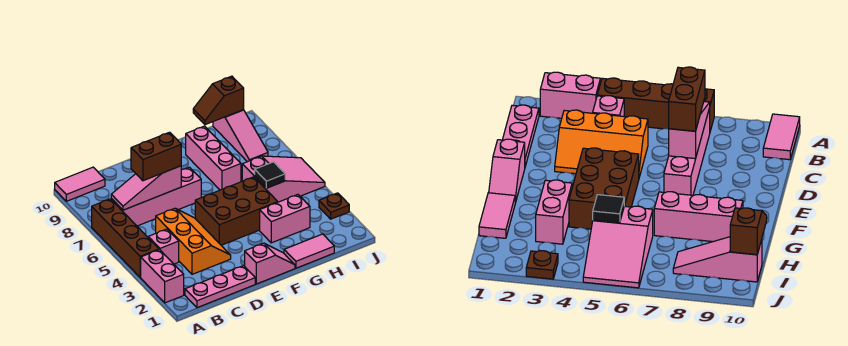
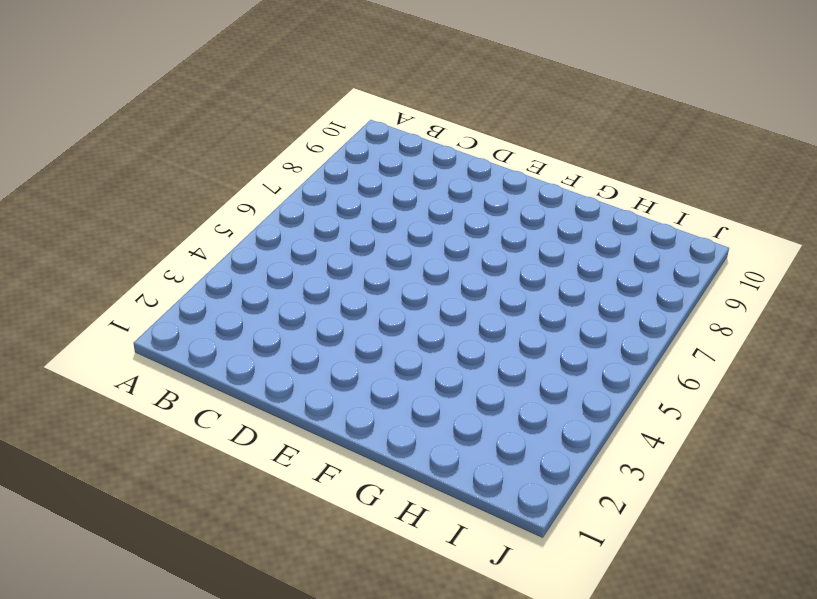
none -> pink 1x2 brick [140,250,184,303]
none -> brown 1x4 brick [92,199,159,277]
none -> pink 1x2 tile [55,167,105,201]

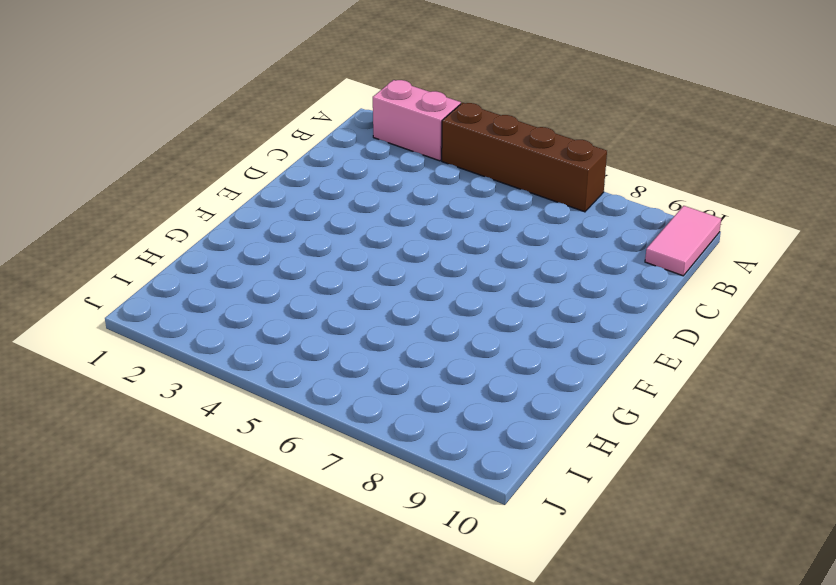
none -> pink 1x3 plate [185,266,255,308]
none -> pink 1x1 brick [148,229,179,264]
none -> pink 1x4 brick [111,167,201,226]

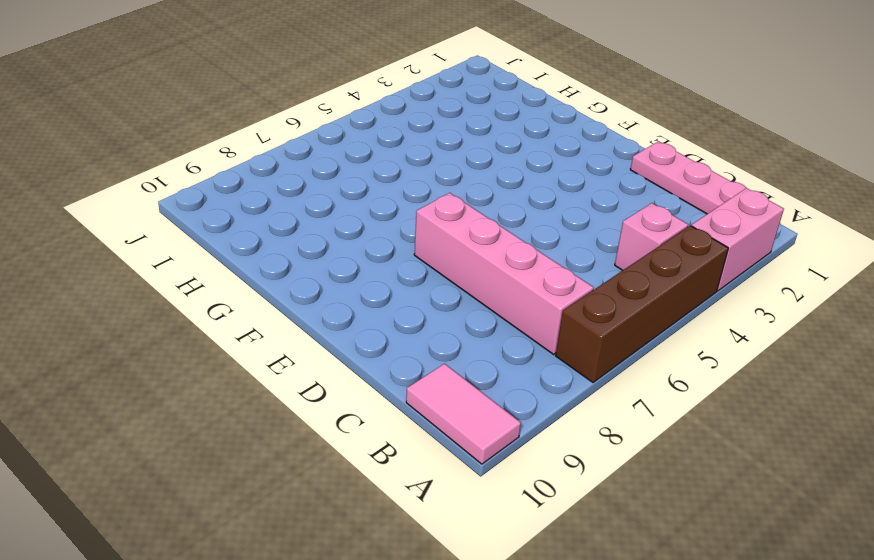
none -> orange 2x3 slope [156,208,231,274]
none -> pink 1x2 slope [245,243,295,284]
none -> brown 2x3 brick [195,177,278,245]

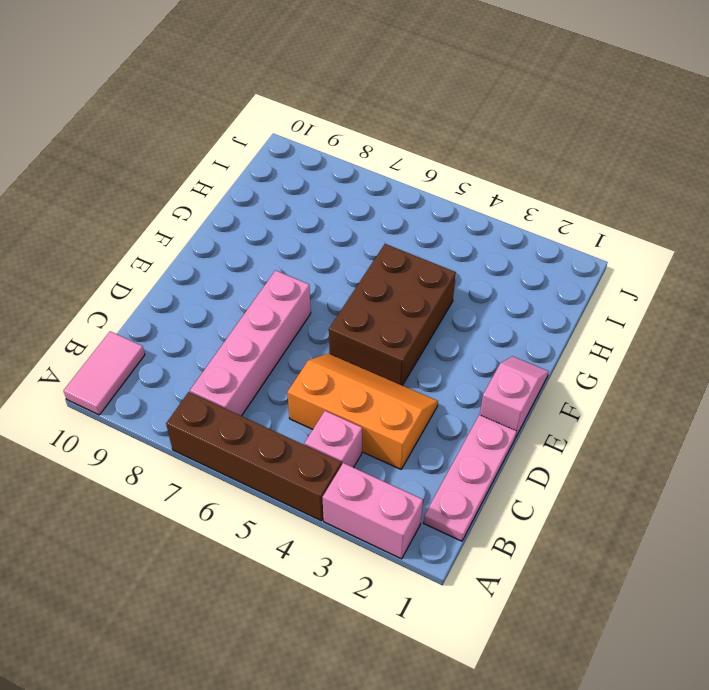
none -> pink 1x2 tile [284,234,334,268]
none -> pink 1x2 brick [260,195,310,243]
none -> pink 1x3 brick [186,126,241,190]

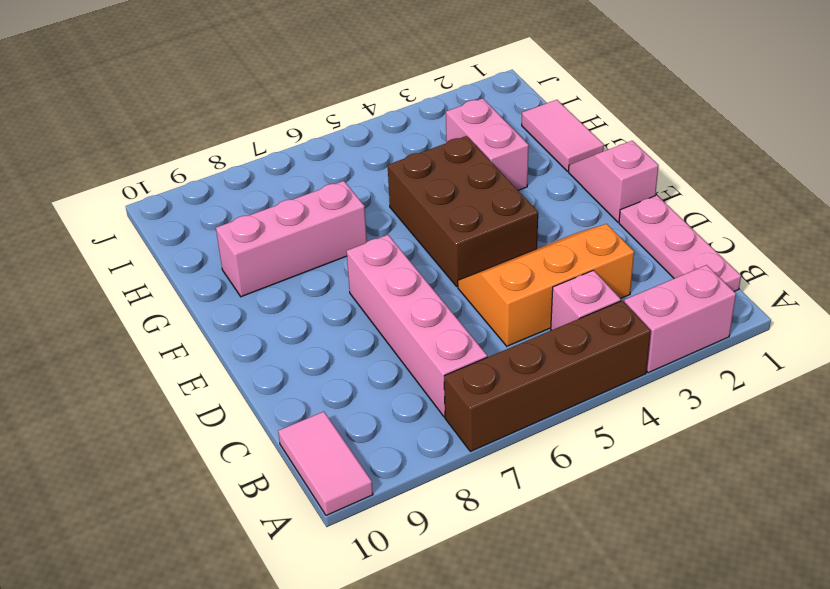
none -> pink 2x3 slope [242,156,325,202]
none -> pink 1x3 slope [213,110,268,162]
none -> brown 1x1 plate [319,193,349,219]

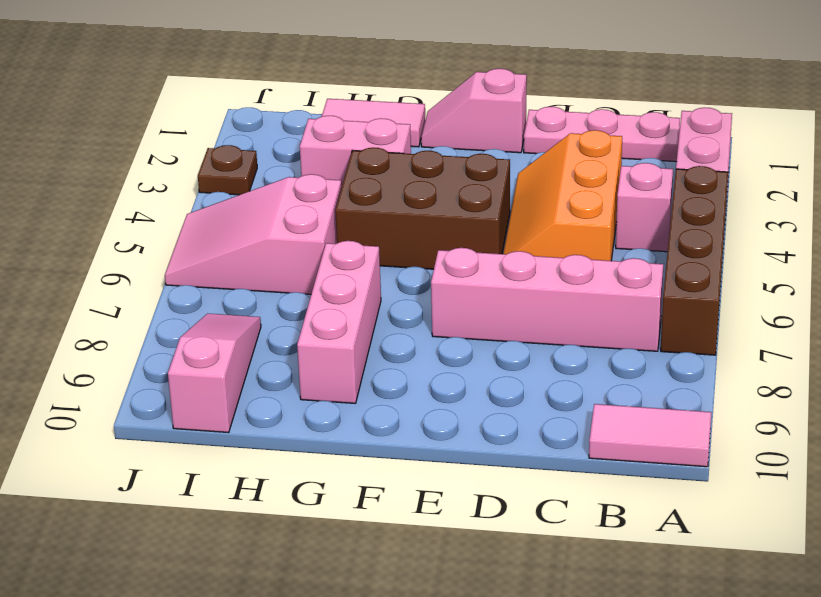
none -> pink 1x3 slope [111,166,181,210]
none -> black 1x1 tile [255,162,285,188]
none -> brown 1x2 slope [193,76,244,125]

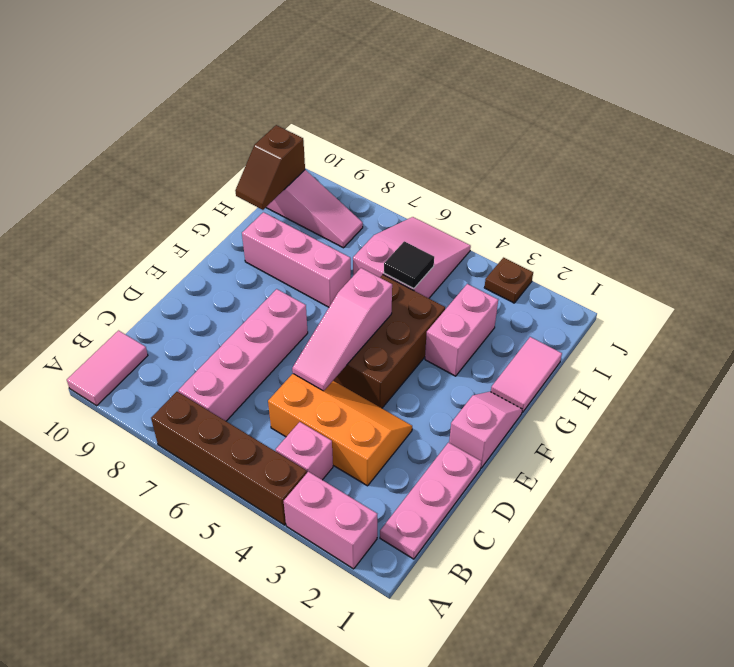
pink 1x3 slope [292,268,392,391] -> pink 1x3 slope moved to [111,166,181,210]
none -> brown 1x2 brick [131,132,181,181]

